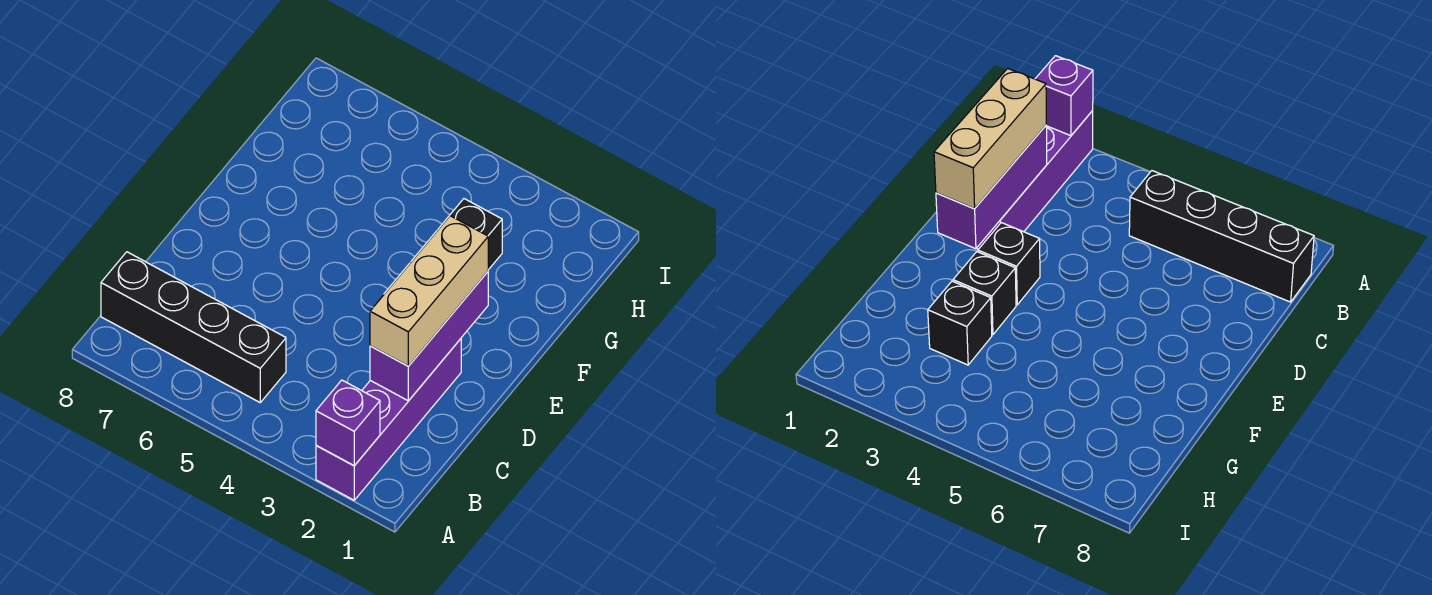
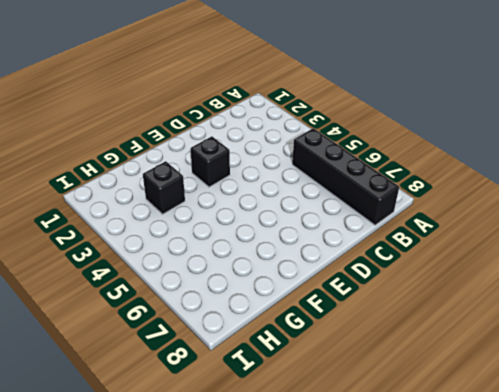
none -> purple 1x4 brick [316,339,461,500]
none -> black 1x1 brick [953,252,1016,335]

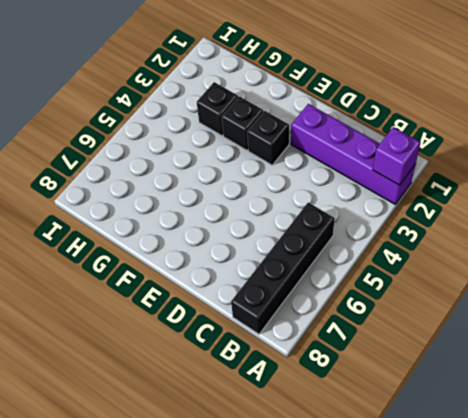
none -> purple 1x3 brick [370,272,488,401]
none -> tan 1x3 brick [370,216,488,366]

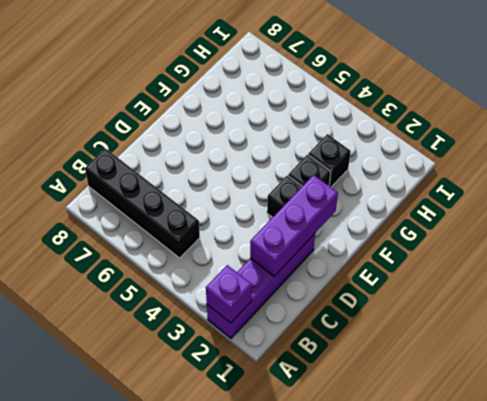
none -> tan 1x3 brick [370,216,488,366]

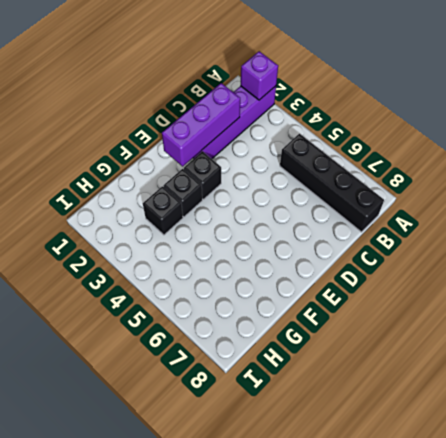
none -> tan 1x3 brick [370,216,488,366]

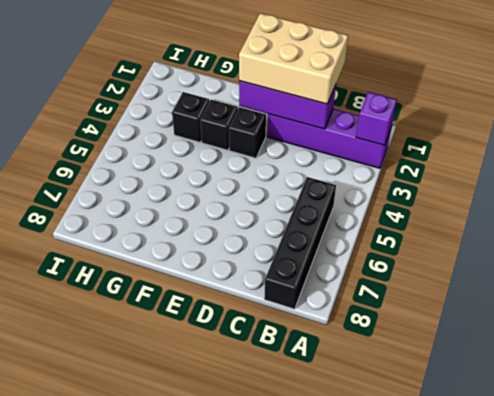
tan 2x3 brick [239,13,348,104] -> tan 1x3 brick [370,216,488,366]

